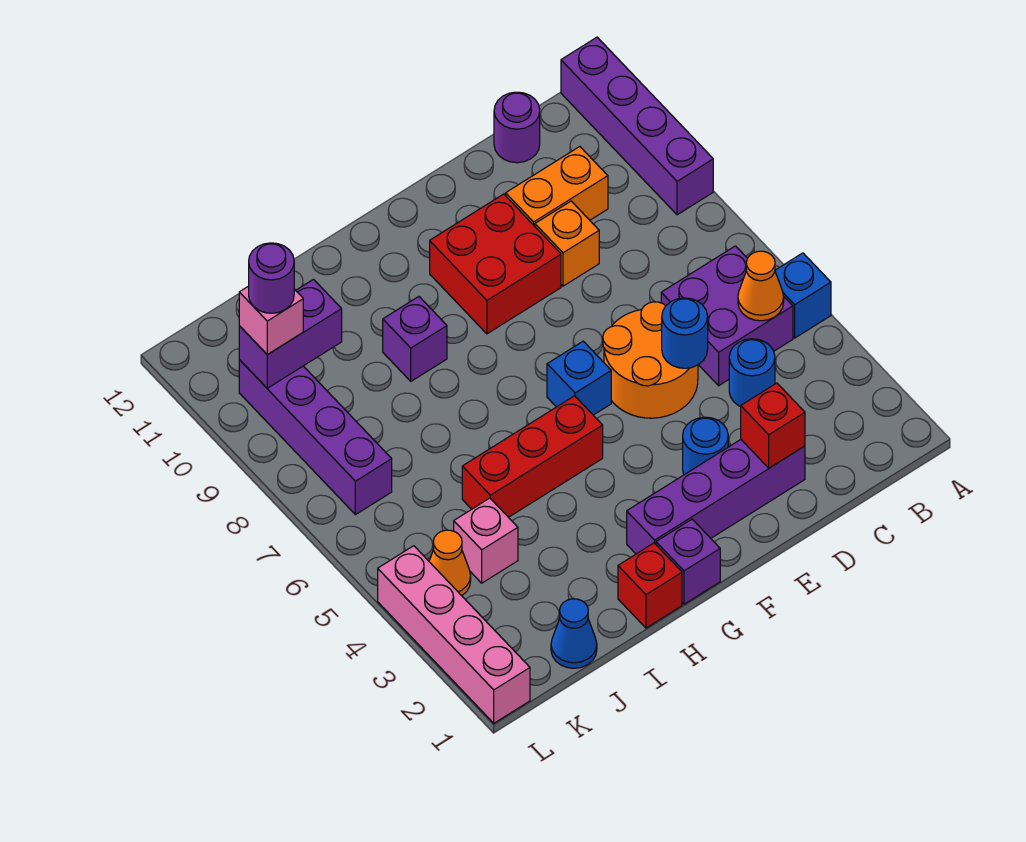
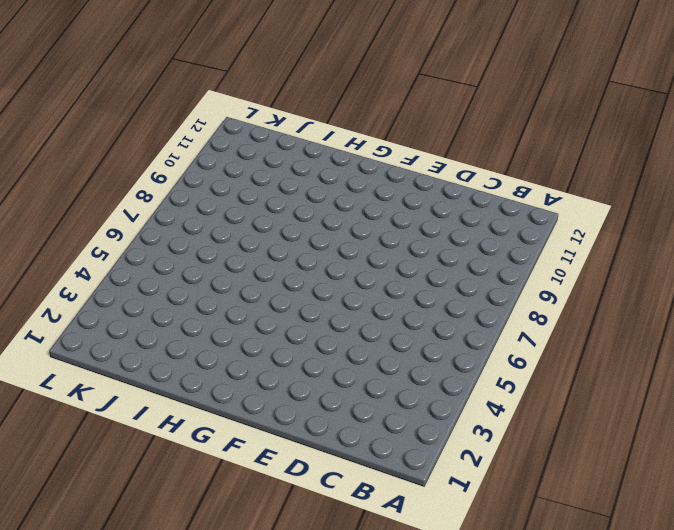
none -> blue 1x1 brick [775,253,831,338]
none -> purple 1x4 brick [561,37,713,215]
none -> purple 2x2 brick [661,246,793,386]

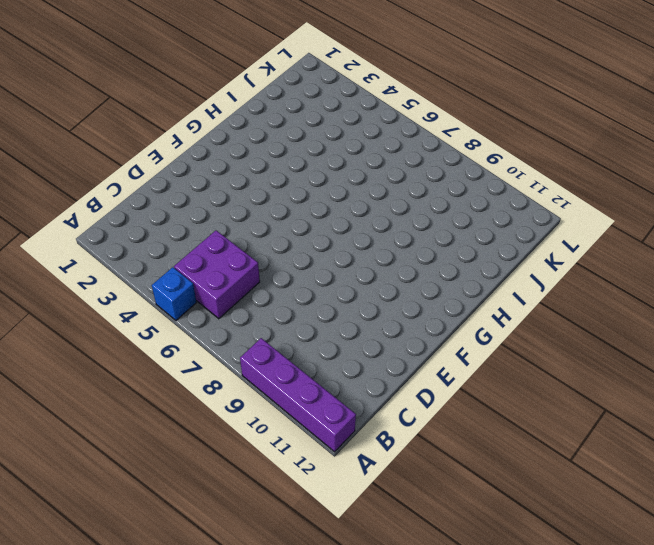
none -> blue 1x1 round brick [729,339,775,407]
none -> orange 1x2 brick [506,147,608,226]
none -> purple 1x1 round brick [494,92,540,163]

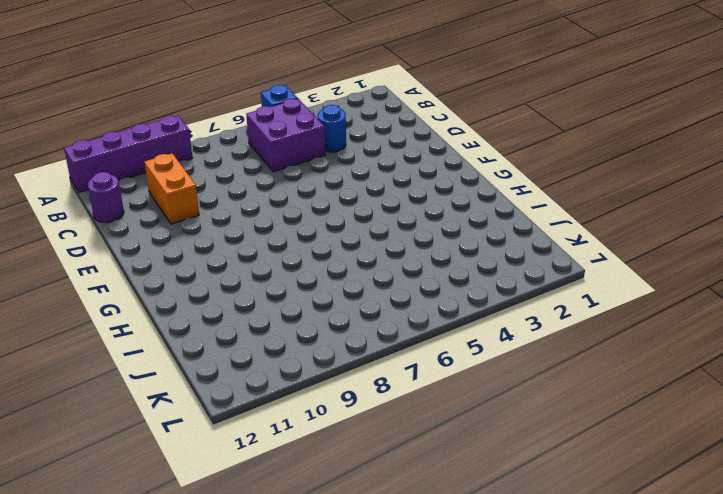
none -> purple 1x4 brick [627,440,805,554]
none -> orange 2x2 round brick [603,302,698,418]
none -> orange 1x1 brick [535,201,599,286]

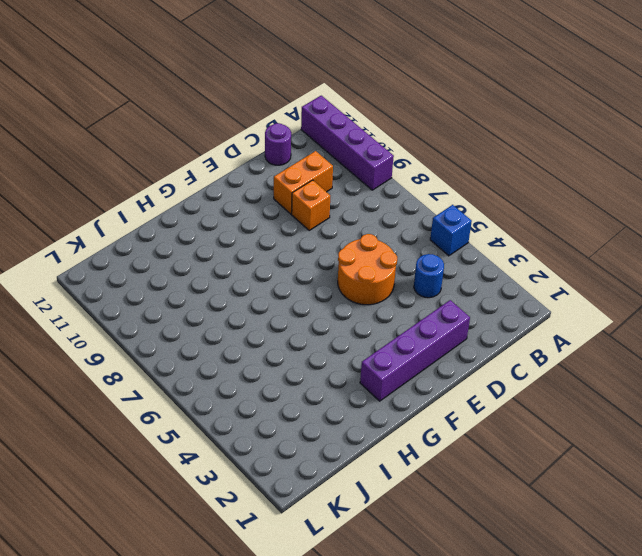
none -> purple 2x2 brick [661,246,793,386]
none -> blue 1x1 round brick [683,417,728,475]
none -> red 2x2 brick [430,194,561,334]

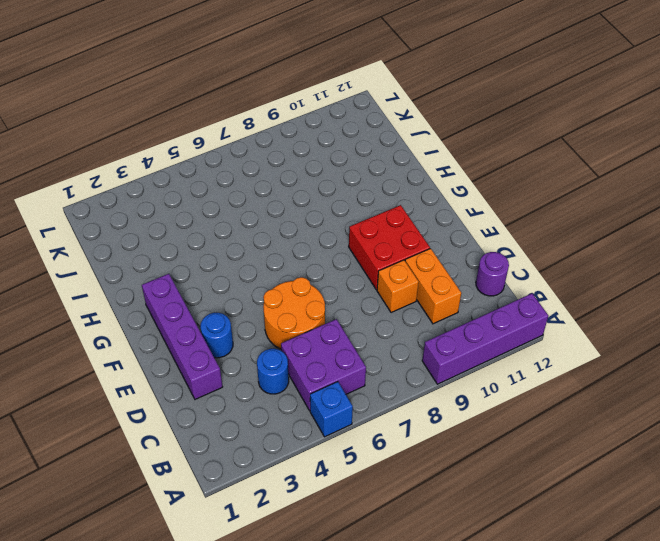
none -> blue 1x1 brick [547,341,611,415]
none -> purple 1x1 brick [656,519,720,604]
none -> red 1x3 brick [462,396,603,517]

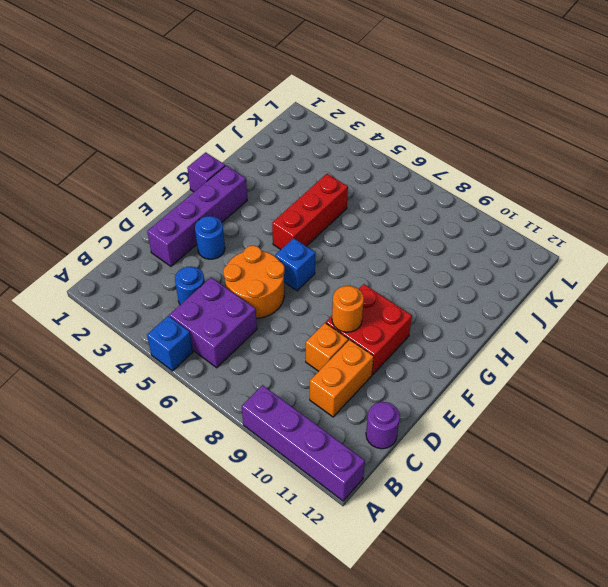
orange 1x1 round brick [332,286,364,332] -> none
none -> red 1x1 brick [618,543,682,628]
none -> purple 1x1 brick [383,297,447,381]
none -> blue 1x1 cone [551,599,597,668]

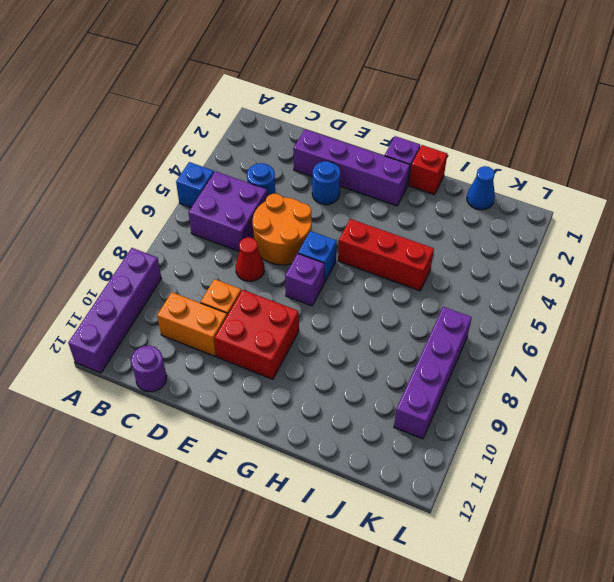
red 1x1 cone [236,237,264,281] -> none
purple 1x1 brick [285,254,324,306] -> purple 1x1 brick moved to [383,297,447,381]
none -> pink 1x1 brick [454,498,518,583]
none -> orange 1x1 cone [429,530,471,596]
none -> pink 1x4 brick [378,546,530,723]

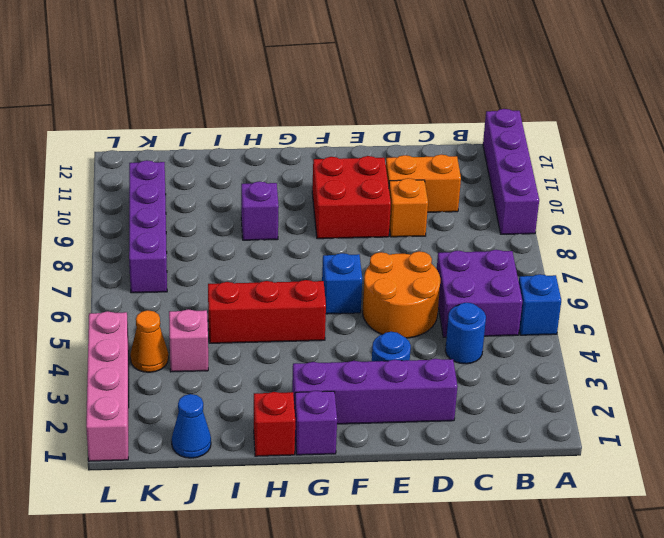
none -> purple 1x1 round brick [494,92,540,163]
none -> orange 1x1 cone [738,251,784,321]
none -> red 1x1 brick [741,383,805,468]

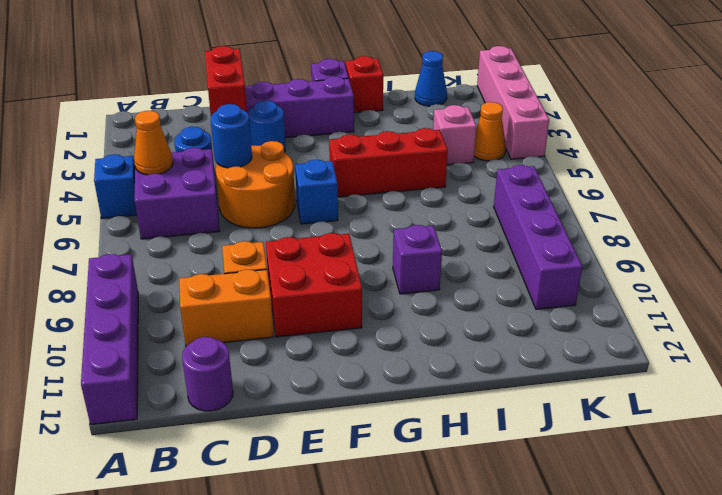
red 1x2 brick [205,46,247,116] -> red 1x1 brick [741,383,805,468]
none -> purple 1x2 brick [239,279,342,388]
none -> pink 1x1 brick [239,286,303,355]
none -> purple 1x1 round brick [249,243,294,313]

